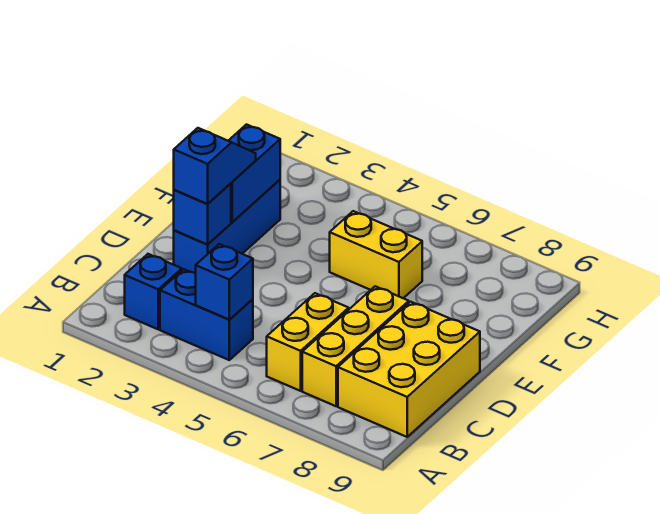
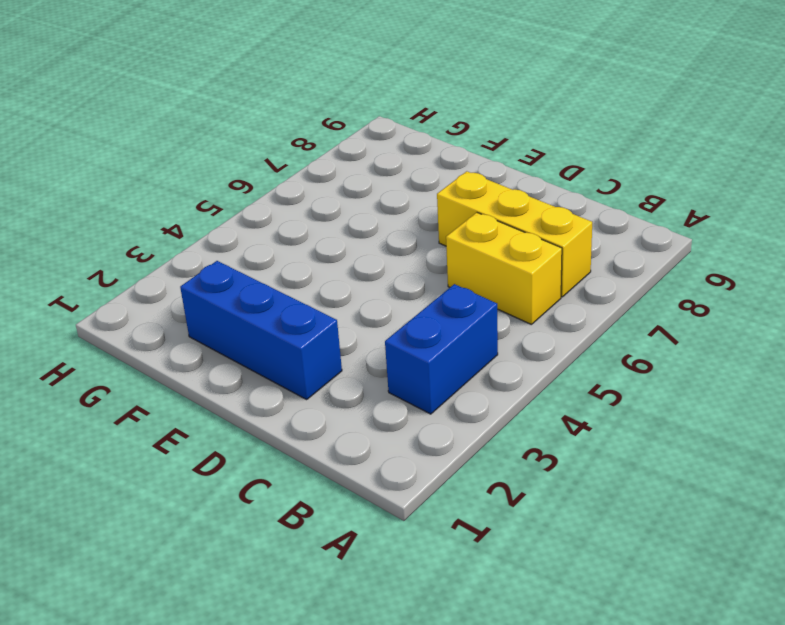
none -> blue 1x1 brick [125,254,182,329]
none -> yellow 2x3 brick [338,302,480,437]

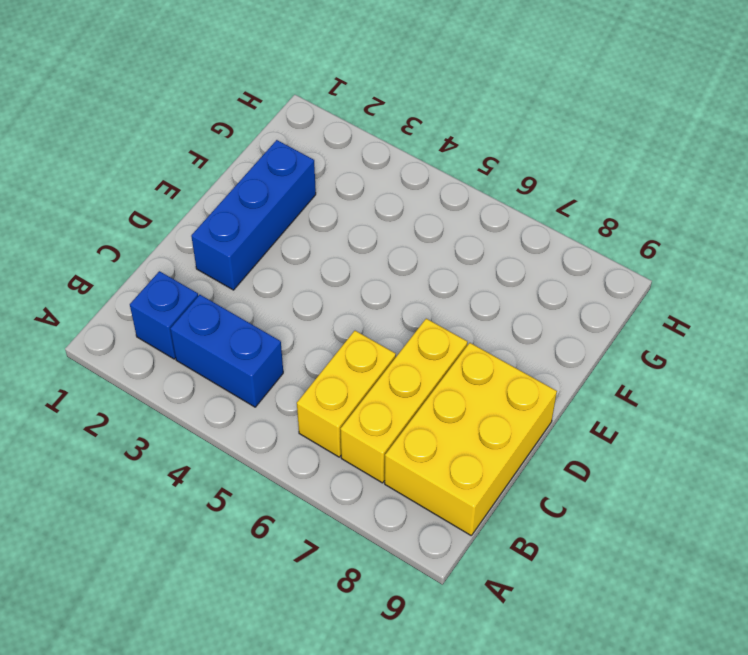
none -> yellow 1x2 brick [330,211,422,298]
none -> blue 1x1 brick [196,244,253,320]

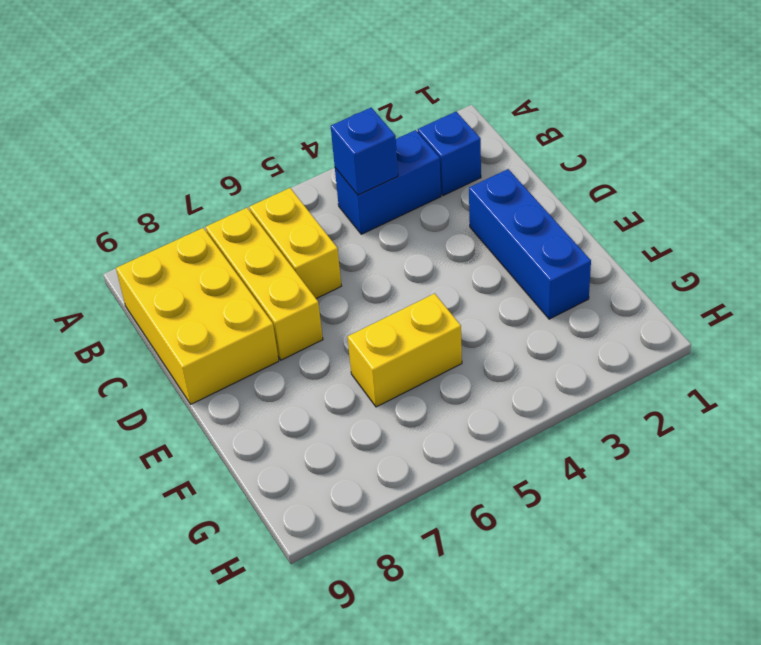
none -> blue 1x1 brick [174,183,231,244]
none -> blue 1x2 brick [228,125,280,222]

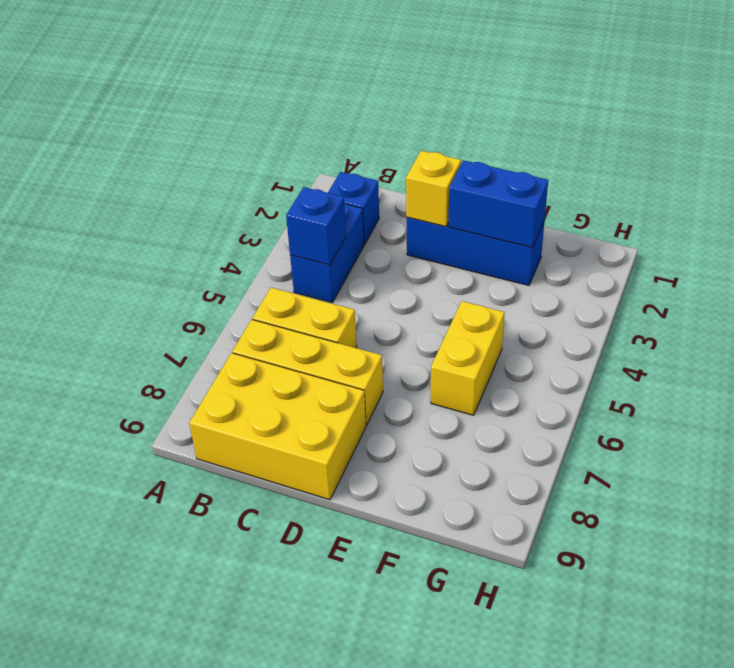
yellow 1x1 brick [406,151,461,227] -> blue 1x1 brick [174,183,231,244]
none -> blue 1x2 slope [174,128,256,204]

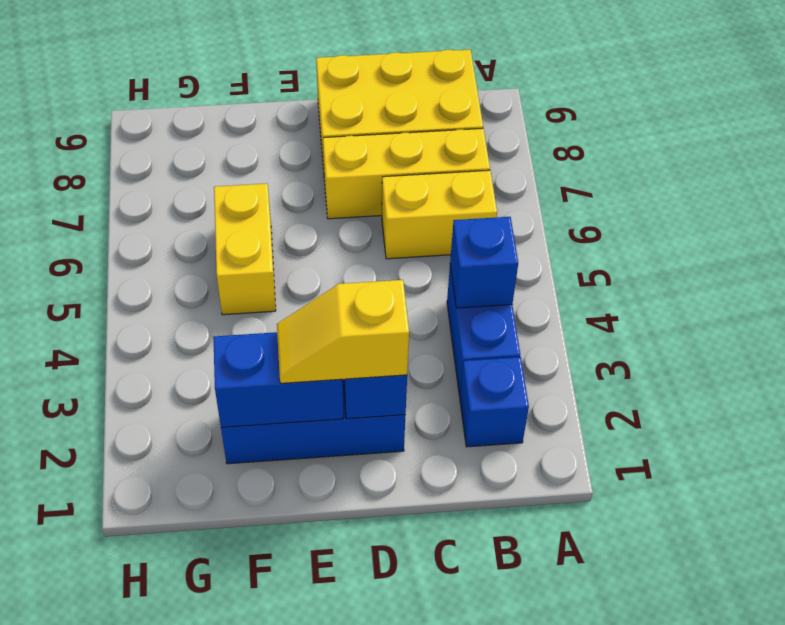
yellow 1x2 slope [277,280,409,383] -> blue 1x2 slope [174,128,256,204]

